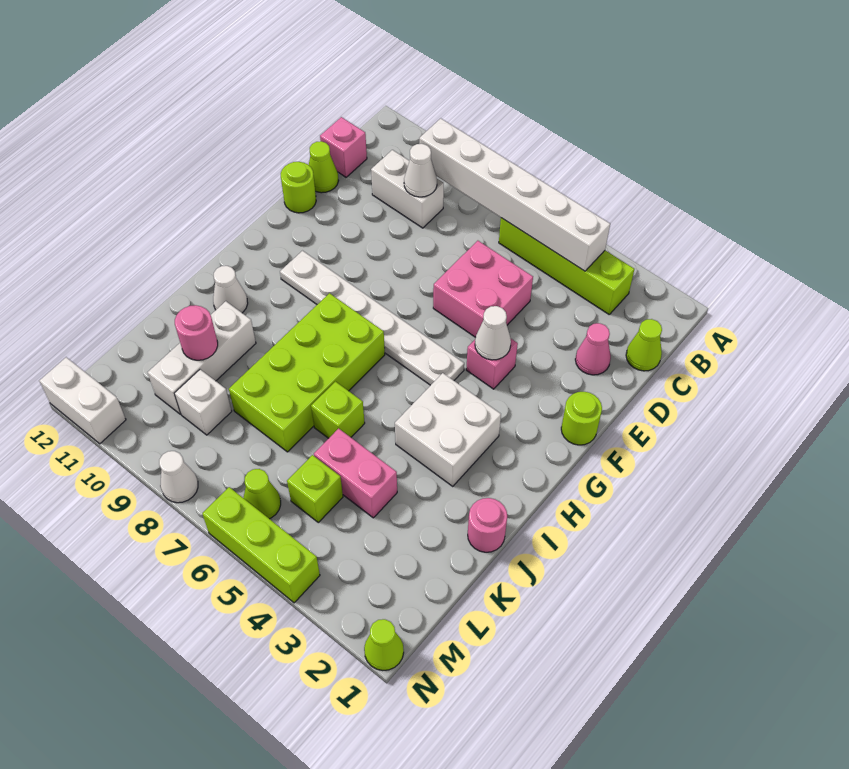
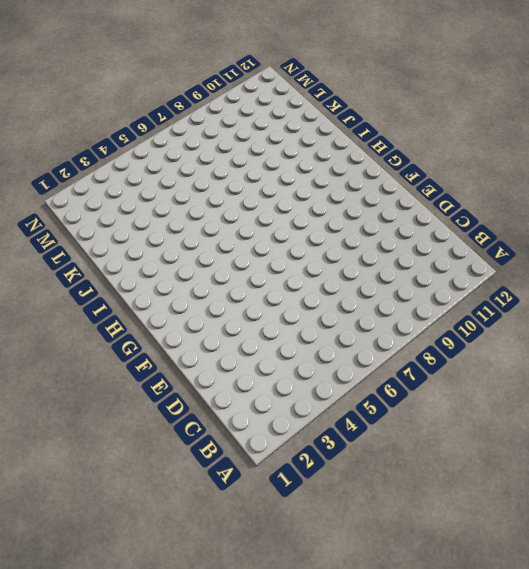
none -> lime 1x4 brick [499,218,634,314]
none -> lime 1x1 cone [626,319,662,371]
none -> white 1x2 brick [371,150,444,228]

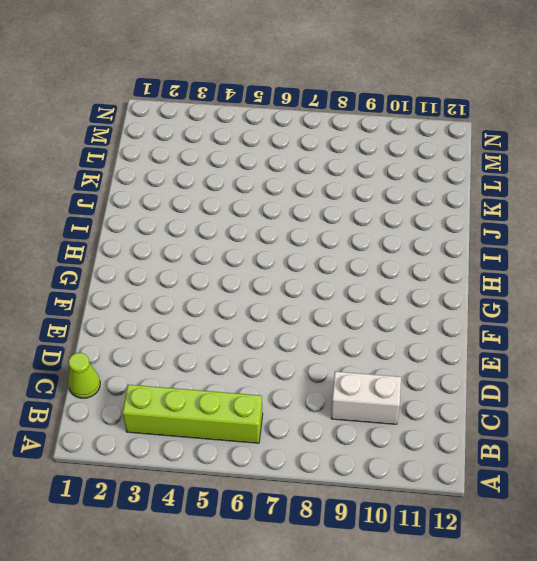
none -> pink 1x1 brick [320,117,367,177]
none -> pink 1x1 cone [575,323,611,375]
none -> pink 2x2 brick [433,241,533,337]

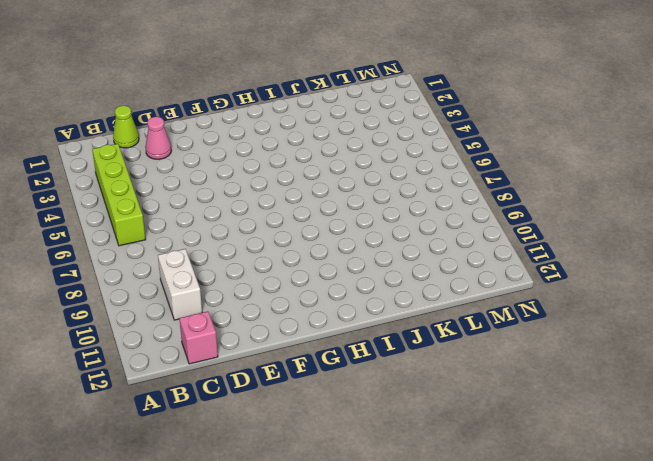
none -> pink 2x2 brick [433,241,533,337]
none -> lime 1x1 cone [309,141,339,193]
none -> lime 1x1 round brick [281,162,316,213]

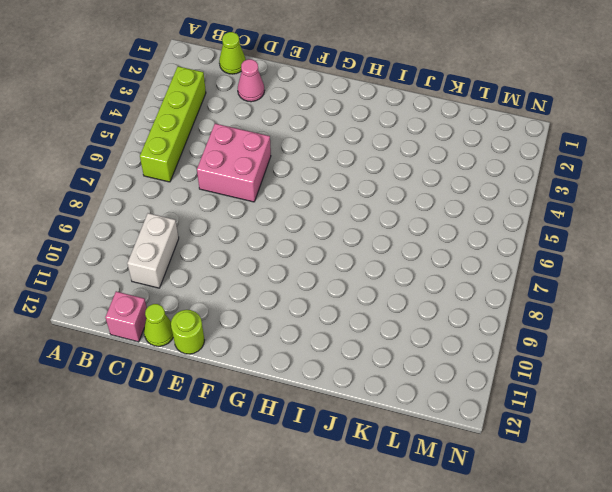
none -> lime 1x1 round brick [561,392,602,445]
none -> pink 1x1 brick [466,339,518,389]
none -> white 1x6 plate [280,251,464,385]

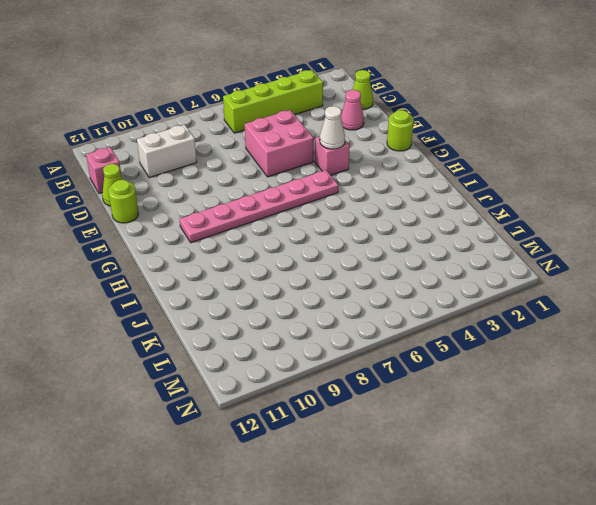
pink 1x6 plate [180,170,338,243] -> white 1x6 plate [280,251,464,385]
none -> white 2x2 brick [395,373,501,486]
none -> lime 2x4 brick [229,293,385,452]
none -> white 1x1 cone [213,266,248,313]

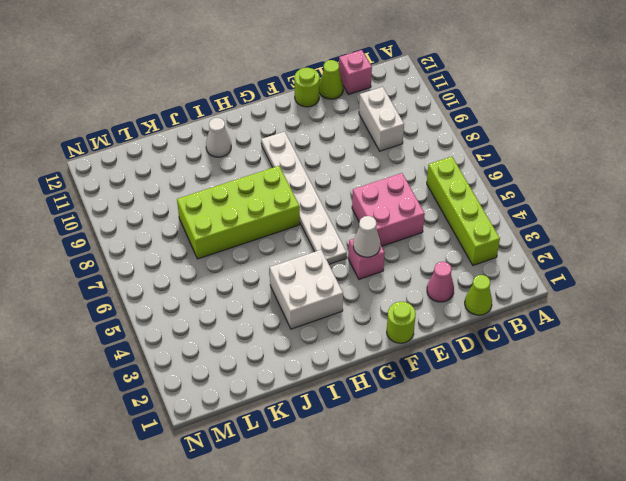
none -> pink 1x1 round brick [468,498,507,552]
none -> lime 1x1 brick [311,382,365,438]
none -> white 1x3 brick [148,301,256,414]

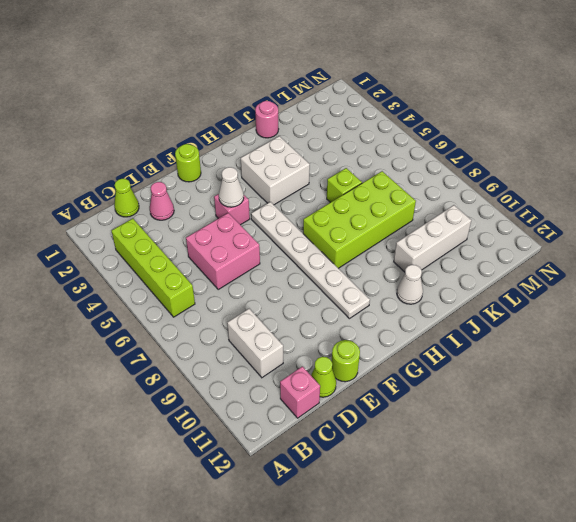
none -> pink 1x2 brick [314,428,397,518]
none -> lime 1x1 brick [287,455,343,522]
none -> white 1x1 brick [175,369,232,435]

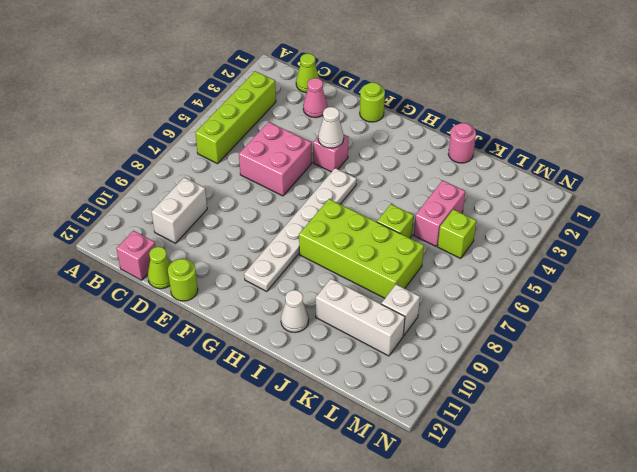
none -> white 2x2 brick [395,373,501,486]
none -> lime 1x1 cone [244,469,281,519]
none -> lime 1x1 cone [364,619,404,671]

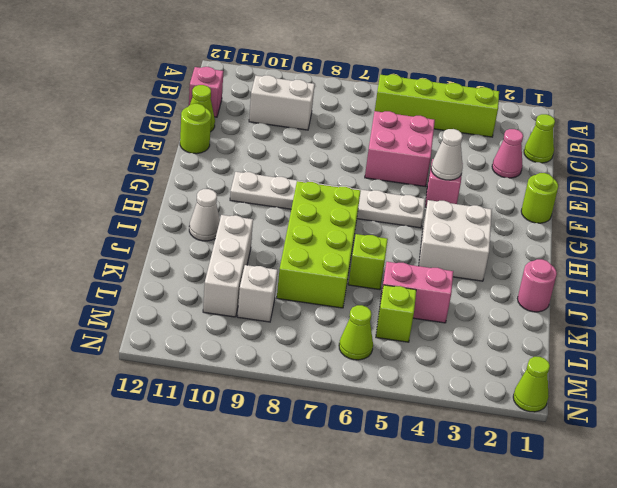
none -> lime 1x3 brick [202,487,320,603]
none -> white 1x1 cone [159,451,198,503]
none -> white 1x2 brick [39,357,126,444]

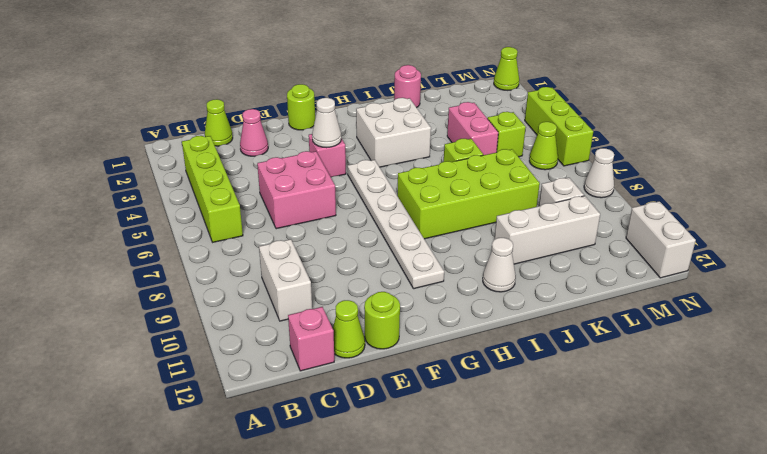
none -> white 1x6 brick [419,118,610,271]
none -> white 1x1 cone [404,144,437,197]
none -> pink 1x1 round brick [175,305,218,360]

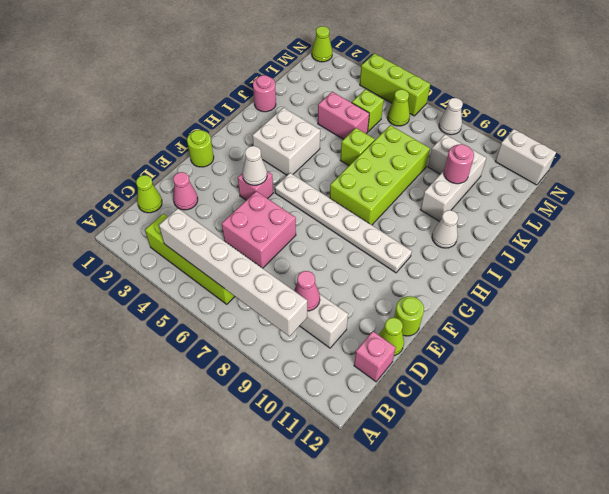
pink 1x1 cone [294,271,320,311] -> white 1x1 cone [404,144,437,197]

